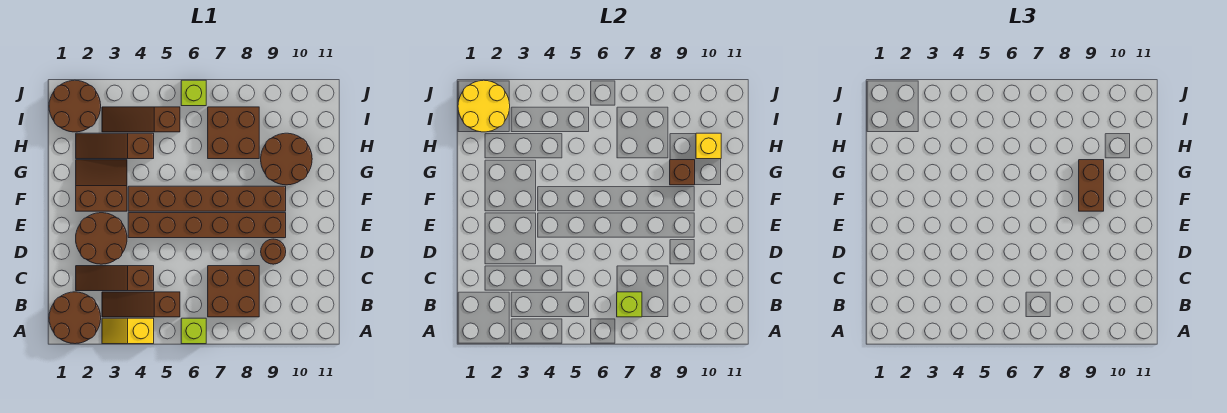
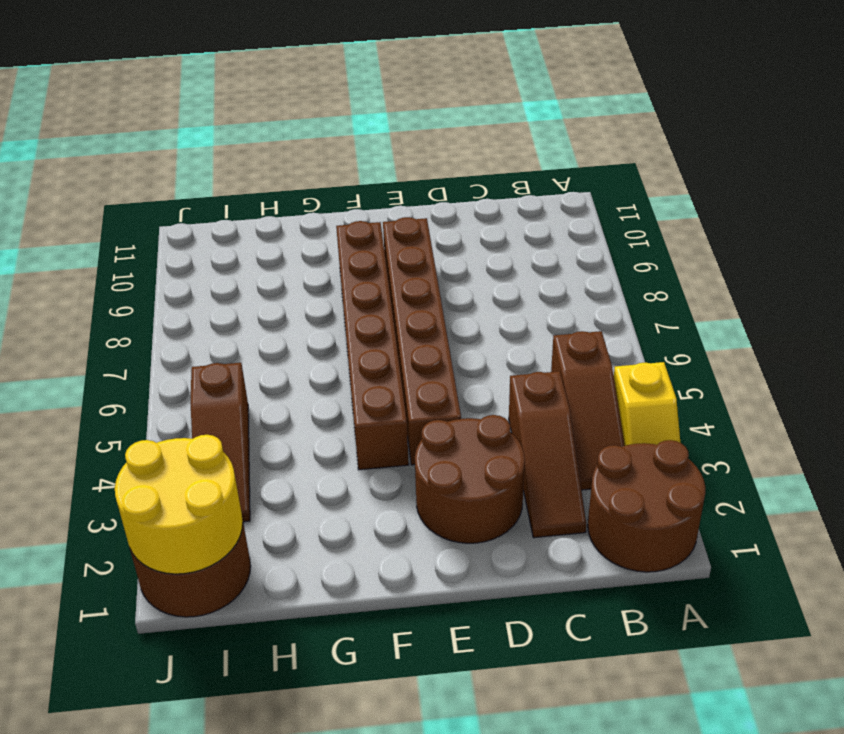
none -> lime 1x1 brick [181,318,206,344]
none -> brown 2x2 brick [208,266,259,317]
none -> brown 1x1 round brick [261,239,286,264]

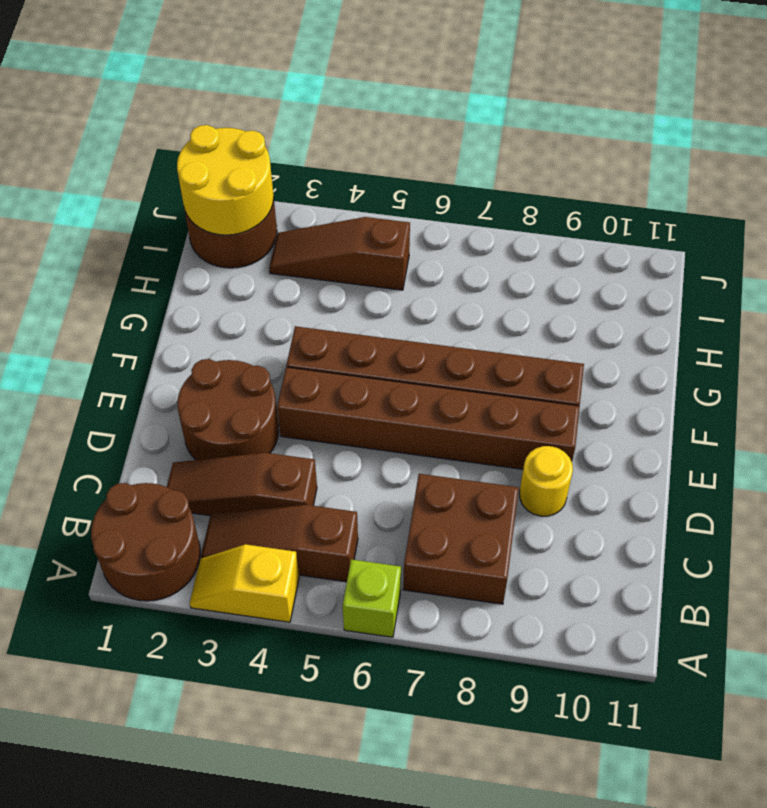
yellow 1x1 round brick [520,446,573,516] -> brown 1x1 round brick [261,239,286,264]
none -> brown 2x2 slope [76,160,127,211]
none -> brown 2x2 round brick [261,133,312,185]
none -> brown 1x3 slope [76,133,154,159]

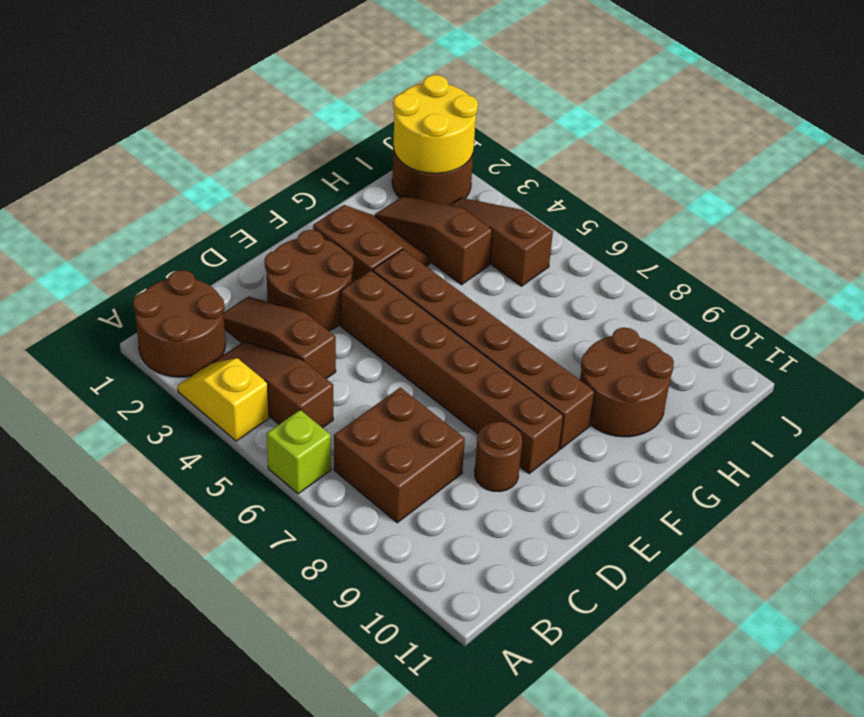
none -> brown 2x2 brick [208,107,259,159]
none -> lime 1x1 brick [181,80,206,106]
none -> lime 1x1 brick [617,292,642,317]

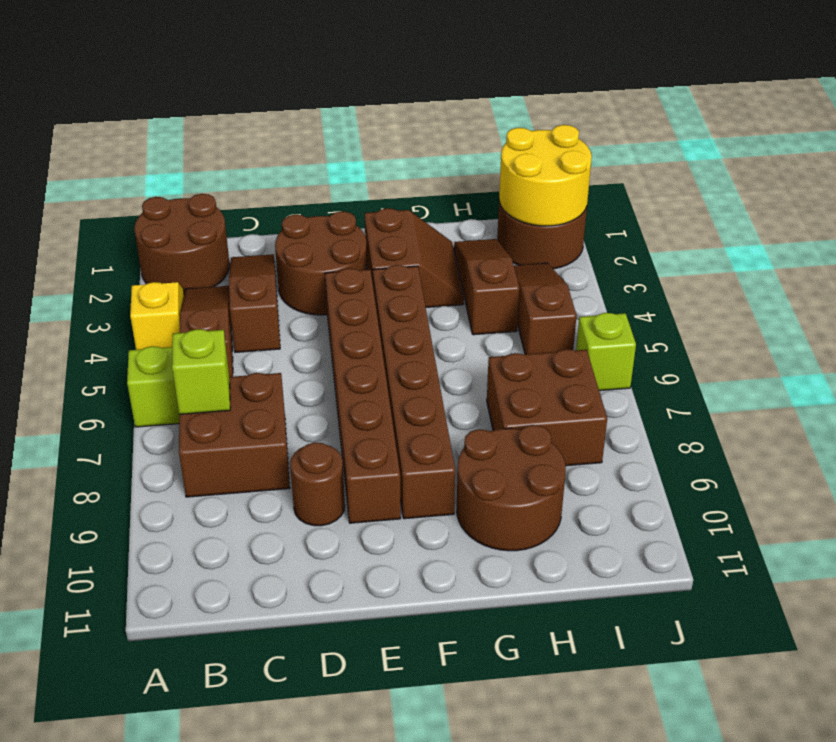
none -> brown 1x1 brick [670,160,695,185]
none -> yellow 1x1 brick [696,133,721,159]
none -> brown 1x2 brick [1079,160,1104,211]

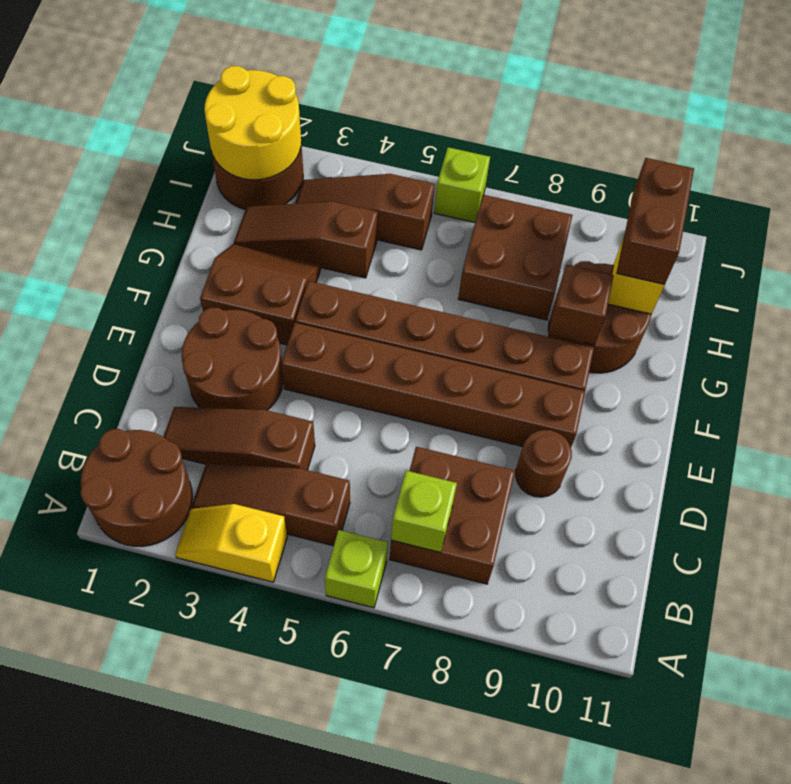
brown 1x2 brick [617,158,694,285] -> brown 1x2 brick moved to [1079,160,1104,211]

